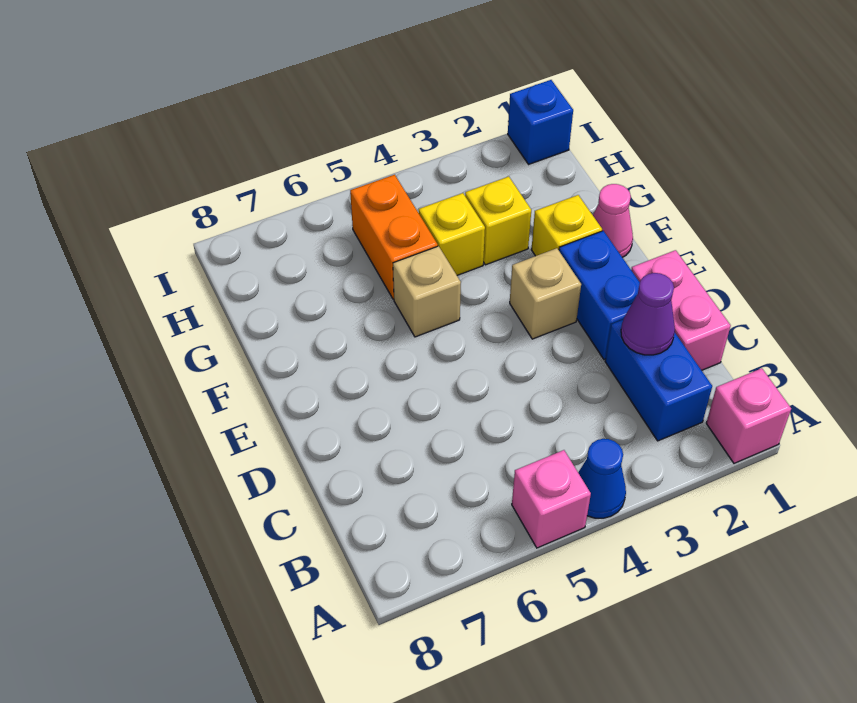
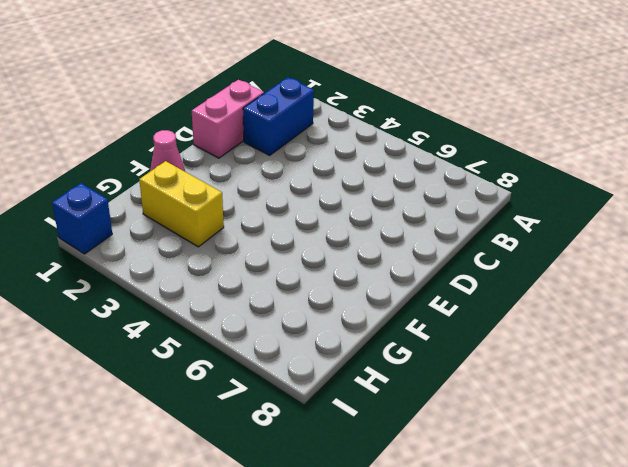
yellow 1x2 brick [139,161,224,247] -> yellow 1x1 brick [465,177,531,265]
none -> pink 1x1 brick [706,368,791,463]
none -> blue 1x1 cone [578,439,626,518]
none -> pink 1x1 brick [512,450,591,548]

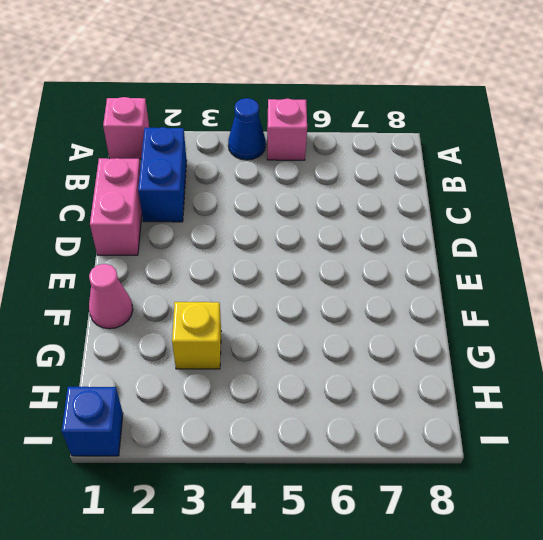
none -> blue 1x2 brick [559,231,640,360]
none -> tan 1x1 brick [510,248,581,339]
none -> yellow 1x1 brick [531,195,602,256]

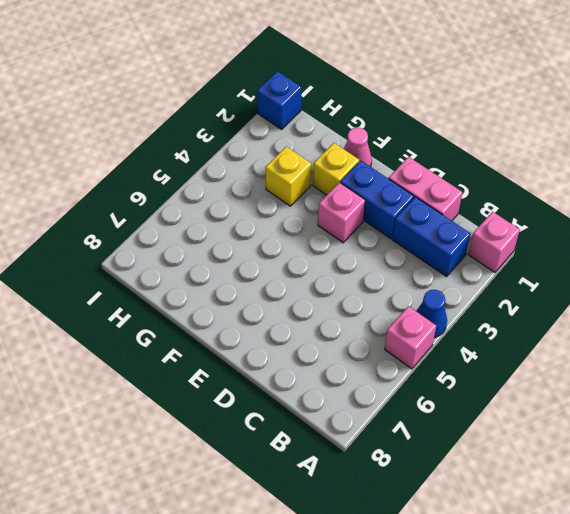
pink 1x1 brick [318,182,365,243] -> tan 1x1 brick [510,248,581,339]
none -> tan 1x1 brick [393,246,461,337]
none -> yellow 1x1 brick [419,193,485,275]
none -> orange 1x2 brick [350,175,438,299]

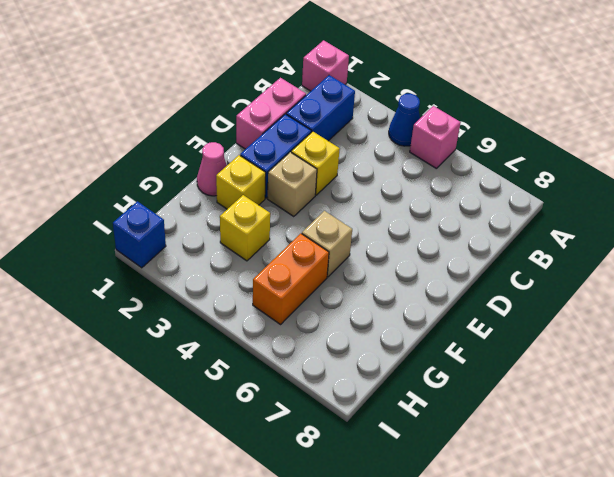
yellow 1x1 brick [291,132,340,195] -> yellow 1x1 brick moved to [419,193,485,275]
none -> purple 1x1 cone [621,273,675,355]

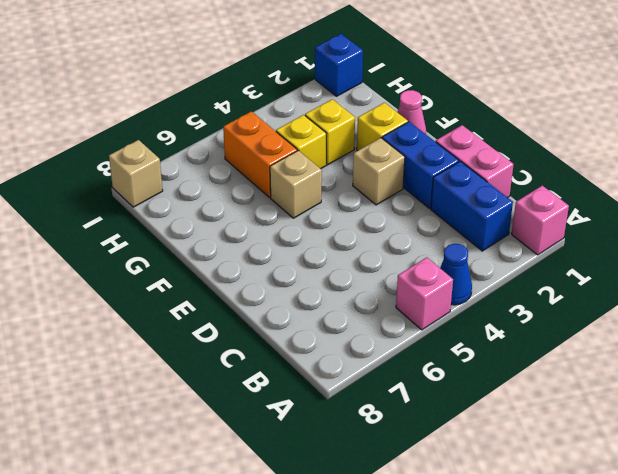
tan 1x1 brick [109,140,163,207] -> none
none -> purple 1x1 cone [621,273,675,355]

